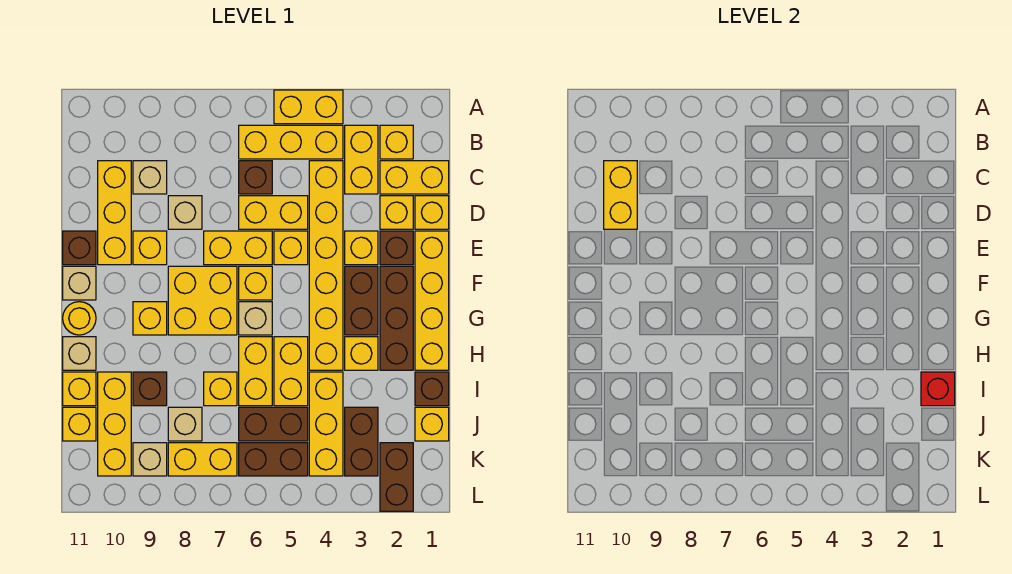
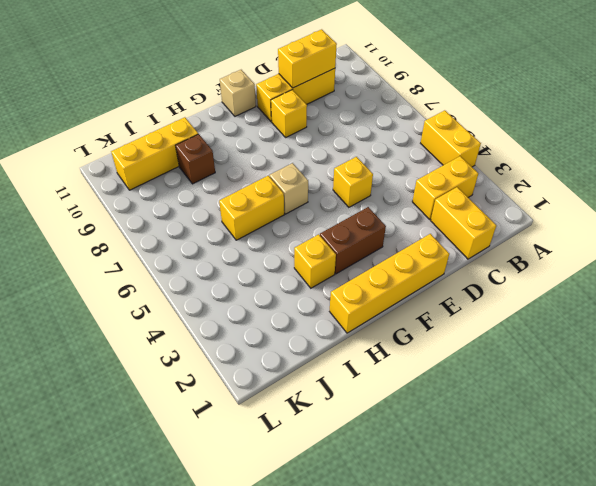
none -> yellow 1x1 brick [380,125,413,159]
none -> yellow 1x3 brick [239,125,343,159]
none -> yellow 1x6 brick [309,161,343,370]
none -> brown 1x1 brick [239,161,272,194]

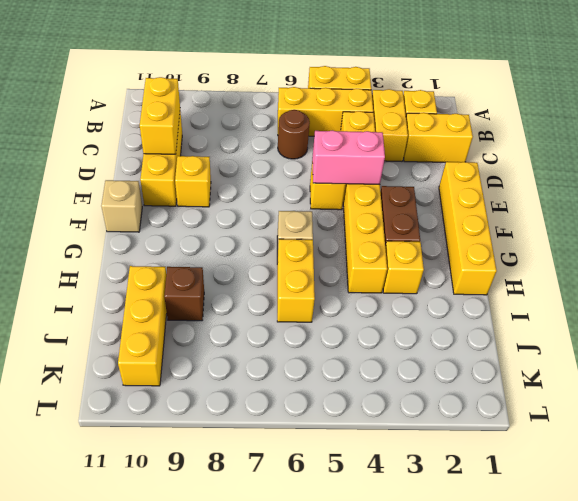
brown 1x1 round brick [278,110,310,159] -> brown 1x1 brick [239,161,272,194]
pink 1x2 brick [312,130,385,184] -> none
none -> tan 1x1 brick [133,161,167,194]
none -> yellow 1x1 brick [415,196,449,229]
none -> yellow 1x1 brick [380,196,413,229]
none -> yellow 1x2 brick [239,196,308,229]

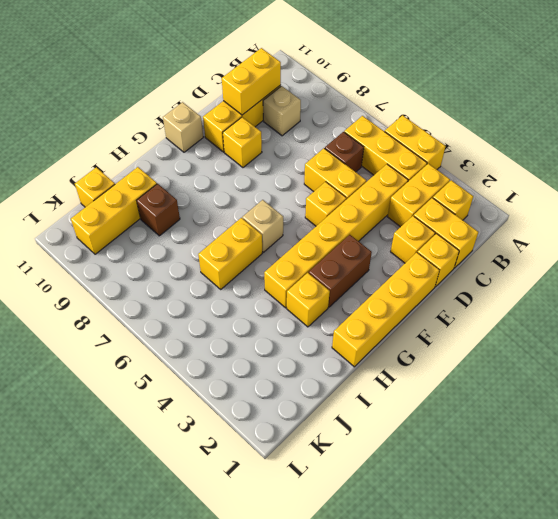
none -> tan 1x1 brick [168,196,202,229]
none -> brown 1x1 brick [380,231,413,265]
none -> yellow 1x1 brick [345,231,378,265]
none -> yellow 1x2 brick [204,231,272,265]

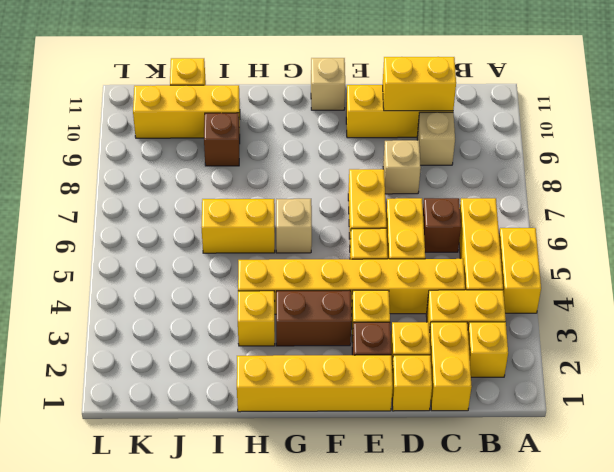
none -> yellow 1x1 brick [133,231,167,265]
none -> brown 1x1 brick [63,231,96,265]
none -> brown 1x3 brick [380,266,413,370]
none -> yellow 1x1 brick [239,266,272,300]

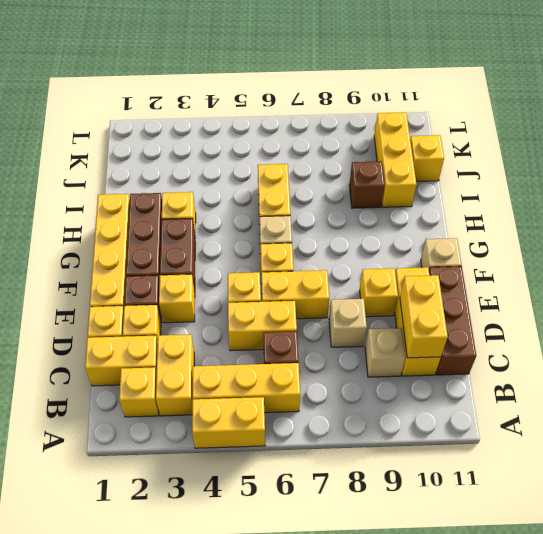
brown 1x3 brick [429,266,476,375] -> brown 1x1 brick [63,231,96,265]
none -> yellow 1x6 brick [309,161,343,370]
none -> yellow 2x2 brick [168,266,237,335]
none -> yellow 1x1 brick [133,302,167,335]
none -> yellow 1x1 round brick [63,302,96,335]

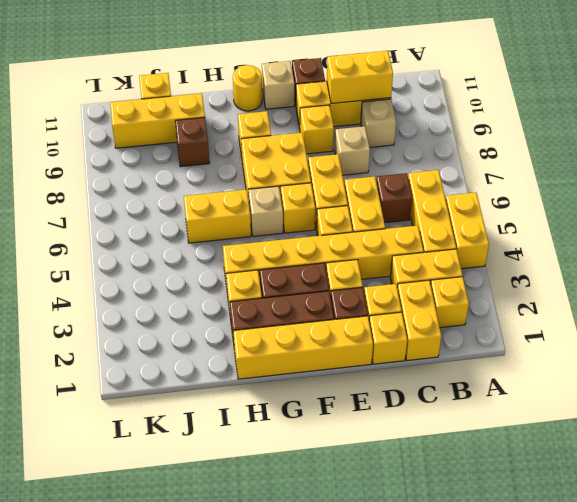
none -> yellow 1x2 brick [274,337,308,406]
none -> tan 1x1 brick [63,337,96,370]
none -> brown 1x1 brick [415,372,449,406]
none -> yellow 1x3 brick [309,372,343,476]

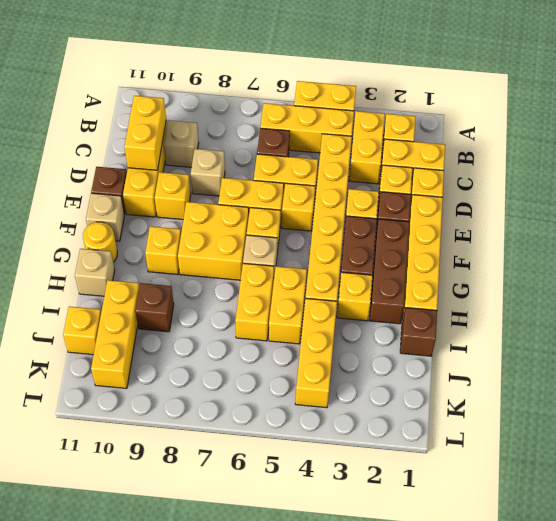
none -> yellow 1x1 brick [204,372,237,406]
none -> yellow 1x1 brick [63,372,96,406]
none -> yellow 1x1 brick [415,407,449,441]
none -> brown 1x2 brick [345,407,378,476]

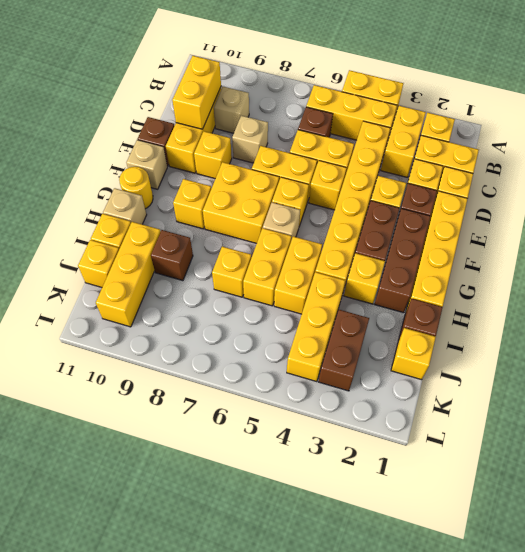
none -> brown 1x2 brick [239,407,308,441]
none -> tan 1x1 brick [168,407,202,441]
none -> brown 1x2 brick [380,443,413,511]
none -> brown 1x2 brick [239,443,308,476]

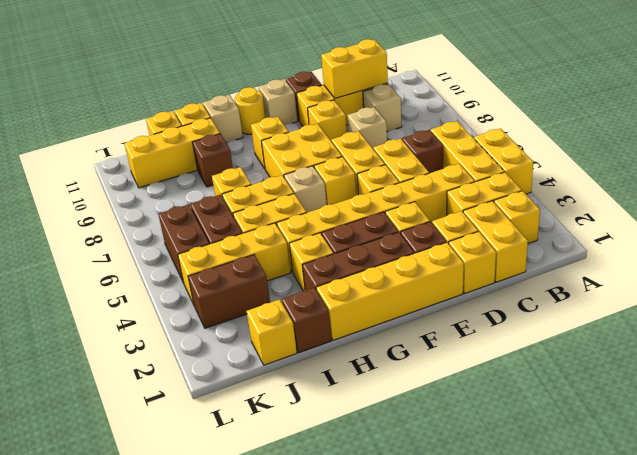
none -> tan 1x1 brick [168,407,202,441]
none -> brown 1x2 brick [380,443,413,511]
none -> yellow 1x2 brick [168,443,237,476]
none -> tan 1x1 brick [133,443,167,476]

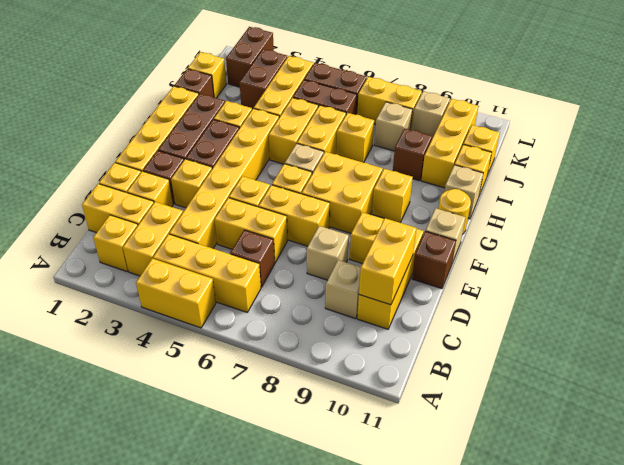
none -> red 1x1 brick [921,372,955,406]

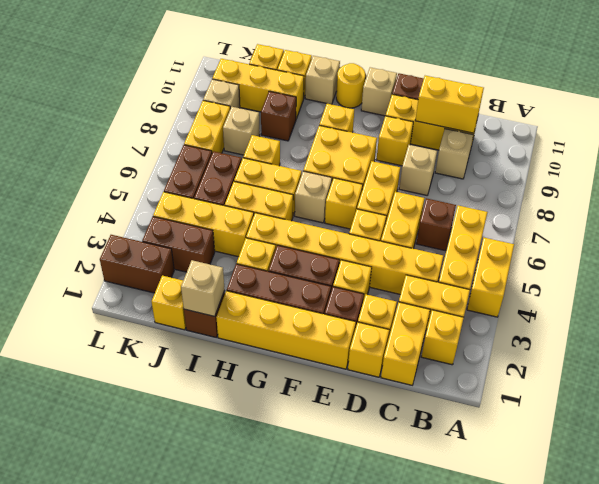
tan 1x1 brick [181,260,225,316] -> red 1x1 brick [921,372,955,406]

